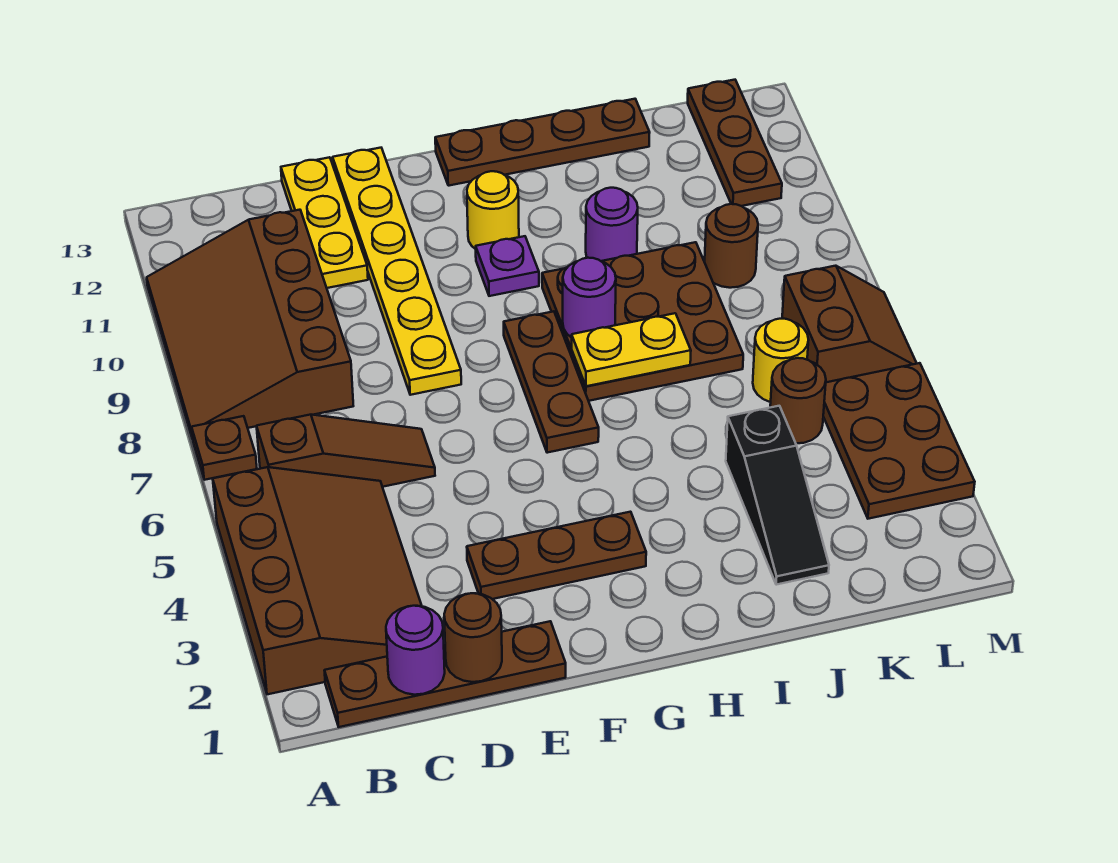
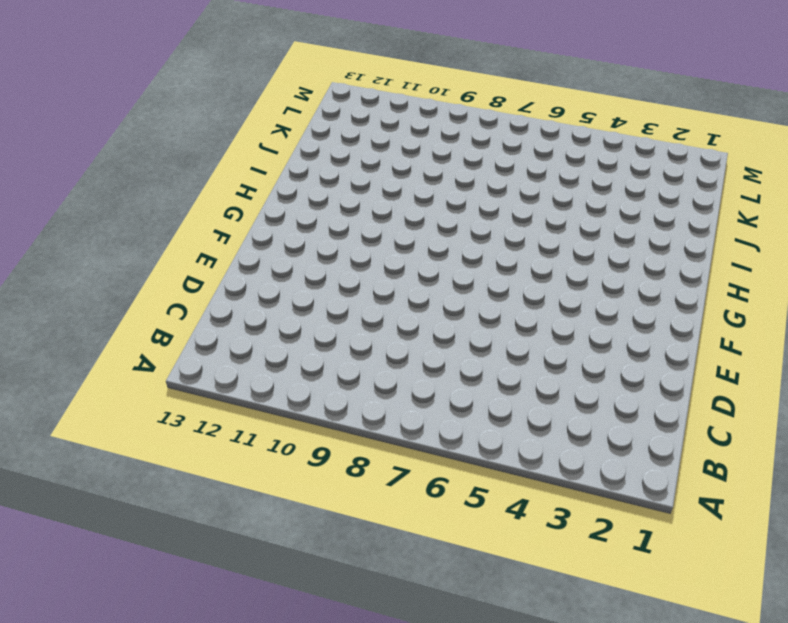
none -> brown 3x4 slope [213,467,422,694]
none -> brown 1x1 plate [192,416,257,480]
none -> brown 3x4 slope [147,210,353,439]

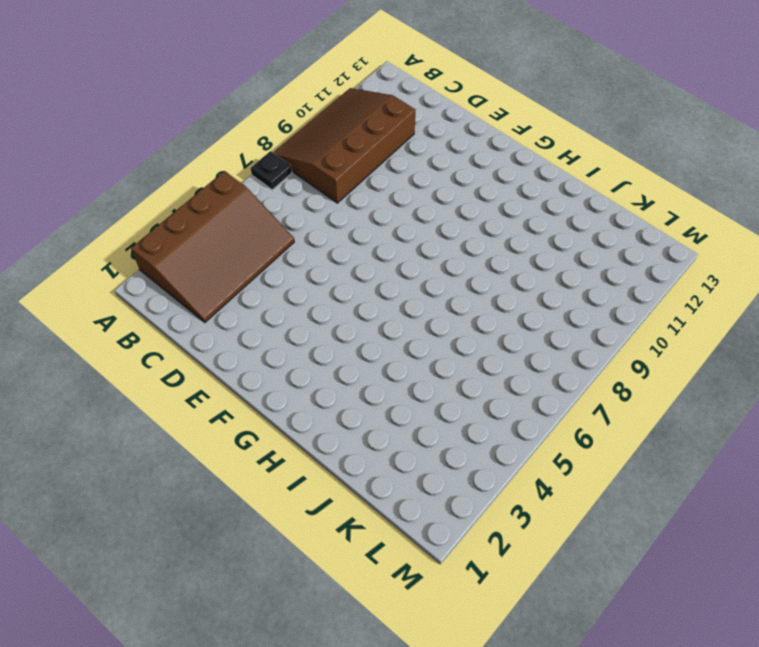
black 1x1 plate [251,151,292,190] -> brown 1x1 plate [192,416,257,480]
none -> brown 1x4 plate [324,621,566,727]
none -> brown 1x3 slope [257,415,435,487]
none -> yellow 1x3 plate [281,157,368,288]

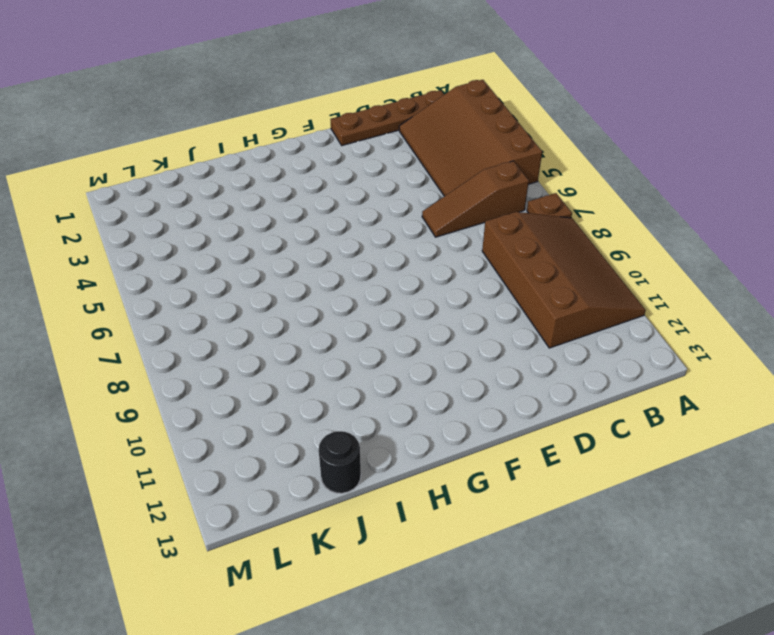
black 1x1 round brick [319,431,361,493] -> brown 1x4 plate [435,99,650,186]
none -> yellow 1x3 plate [281,157,368,288]
none -> brown 1x3 plate [467,512,646,599]
none -> yellow 1x6 plate [333,148,461,395]

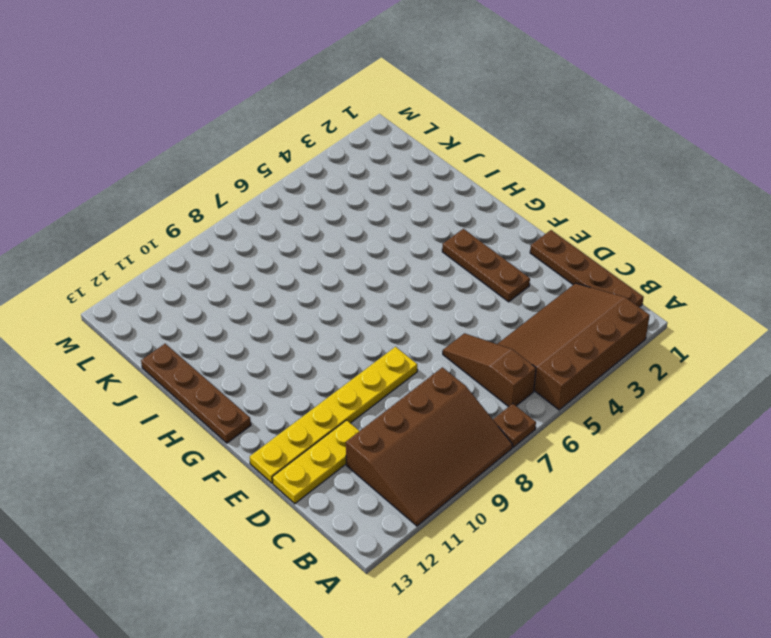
none -> brown 1x3 plate [504,311,599,453]
none -> purple 1x1 plate [476,236,539,296]
none -> yellow 1x1 round brick [467,171,519,249]

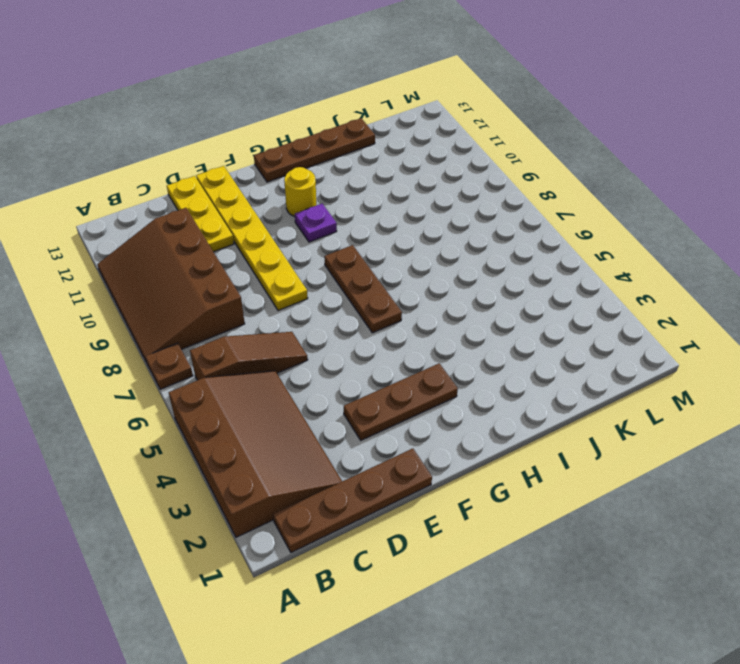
none -> brown 3x3 plate [542,242,743,401]
none -> purple 1x1 round brick [586,188,638,261]
none -> black 1x3 slope [726,406,829,585]

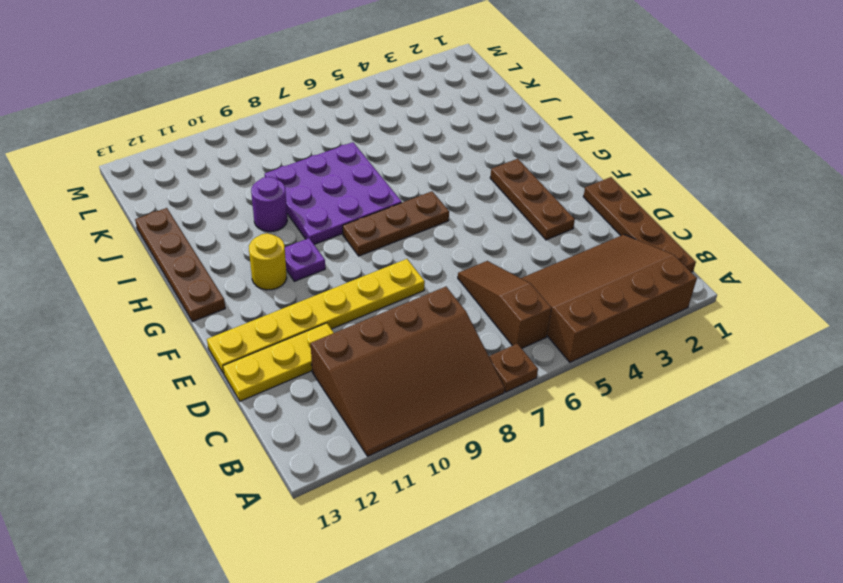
purple 3x3 plate [265,142,402,245] -> brown 3x3 plate [542,242,743,401]
none -> black 1x3 slope [726,406,829,585]
none -> brown 1x1 round brick [770,358,826,443]
none -> yellow 1x1 round brick [753,319,809,402]

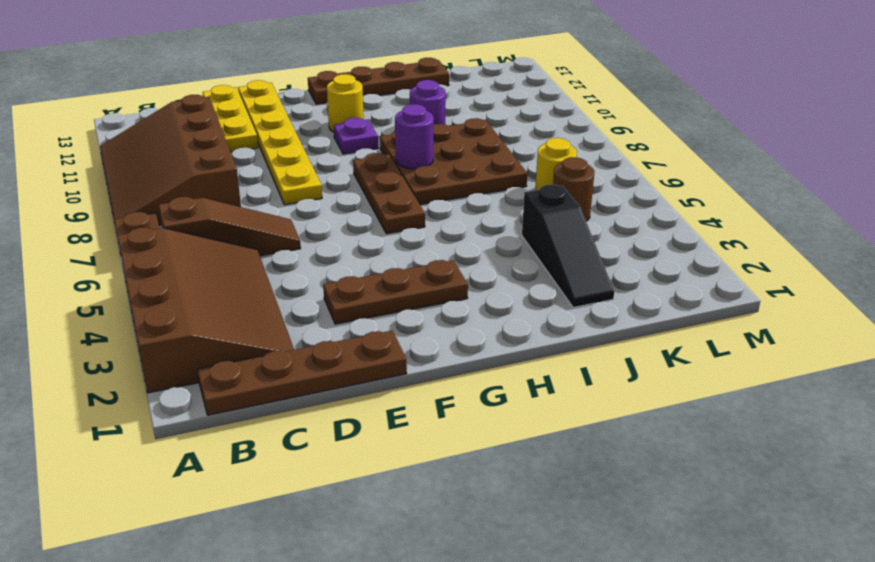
none -> brown 1x1 round brick [705,204,758,288]
none -> brown 2x3 plate [823,363,975,519]
none -> brown 2x2 slope [782,266,917,382]

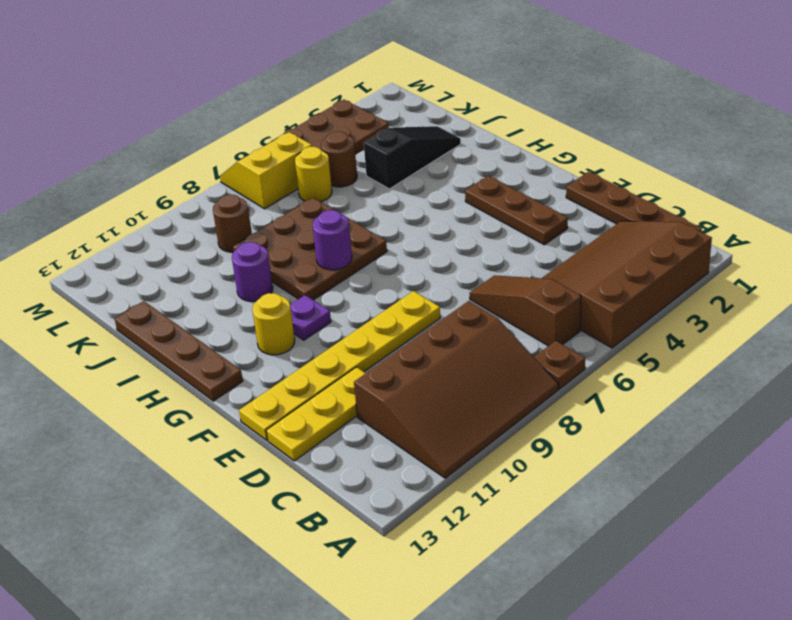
yellow 2x2 slope [220,132,312,209] -> brown 2x2 slope [782,266,917,382]
none -> brown 1x3 plate [504,311,599,453]
none -> brown 1x3 plate [688,80,782,206]
none -> purple 1x1 round brick [386,606,445,695]

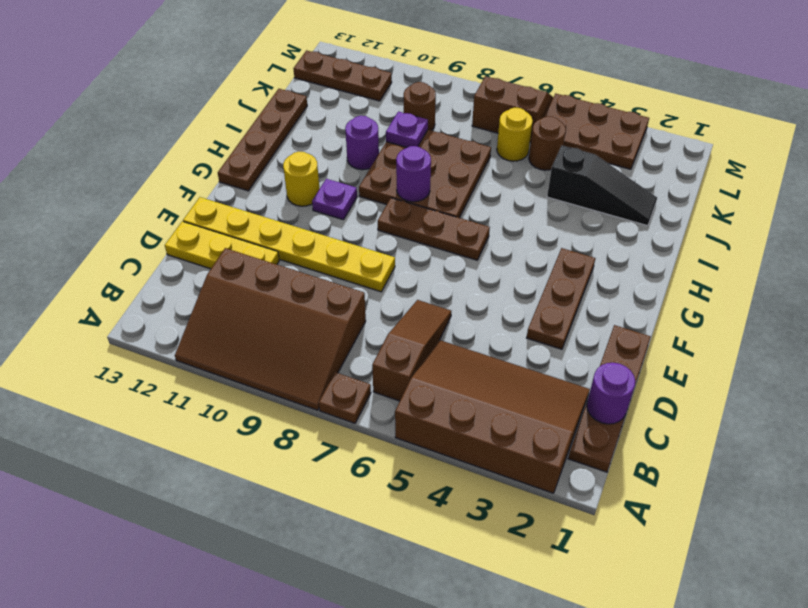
purple 1x1 plate [386,111,428,147] -> none
none -> brown 1x1 round brick [444,593,502,682]
none -> yellow 1x2 plate [572,313,691,386]

